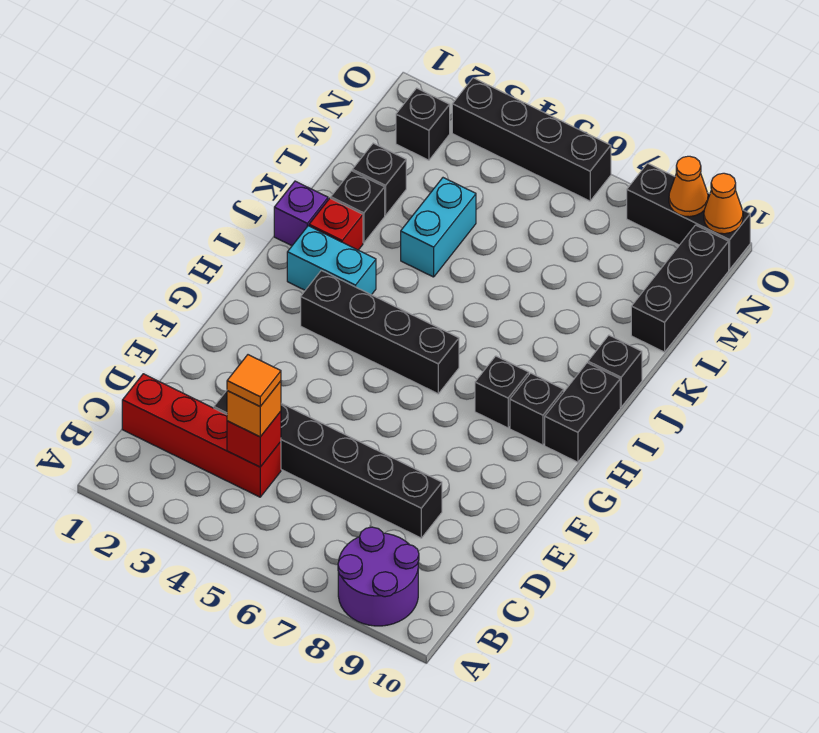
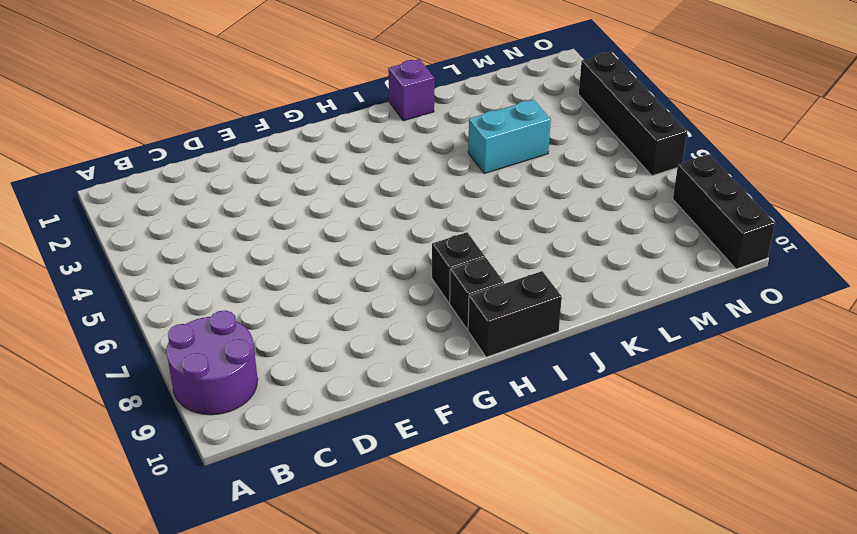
none -> red 1x4 brick [122,374,281,497]
none -> black 1x6 brick [214,391,442,538]
none -> black 1x4 brick [301,270,459,394]

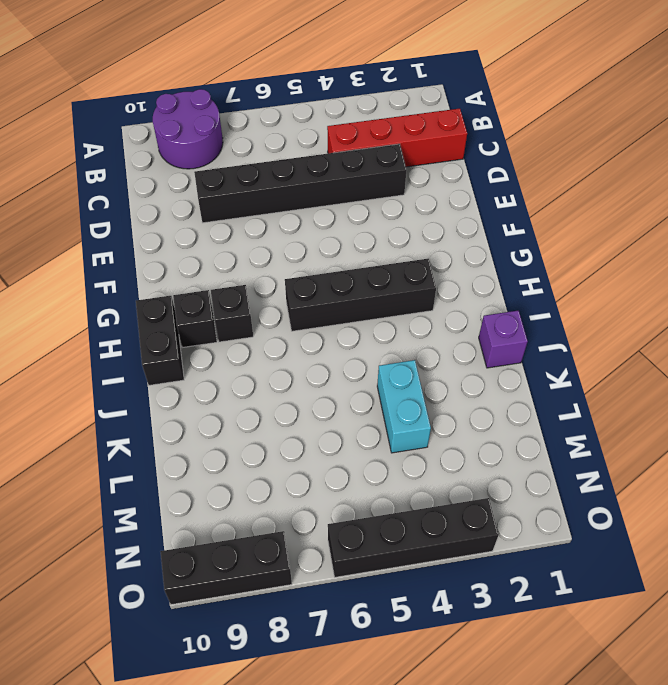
none -> cyan 1x2 brick [287,226,376,295]
none -> red 1x1 brick [309,198,363,250]
none -> black 1x1 brick [588,335,642,407]

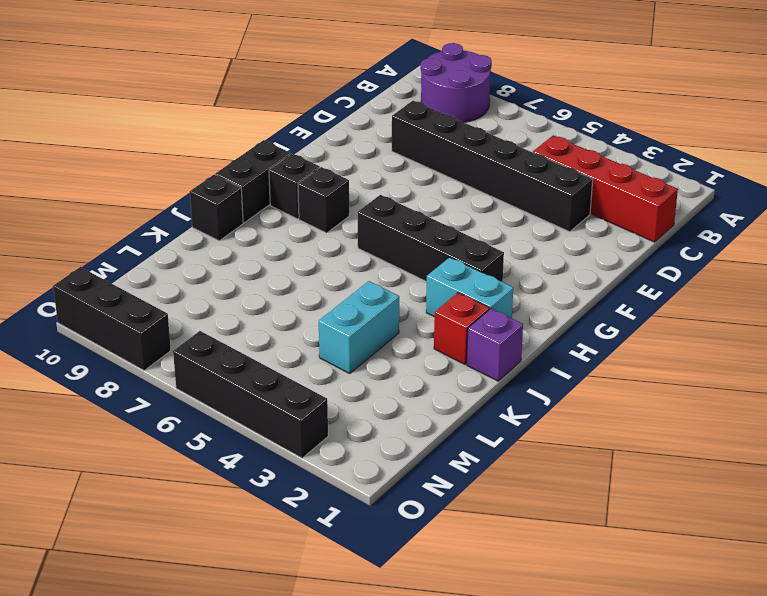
none -> black 1x1 brick [331,171,385,243]
none -> black 1x1 brick [352,143,406,215]
none -> black 1x3 brick [631,225,729,352]

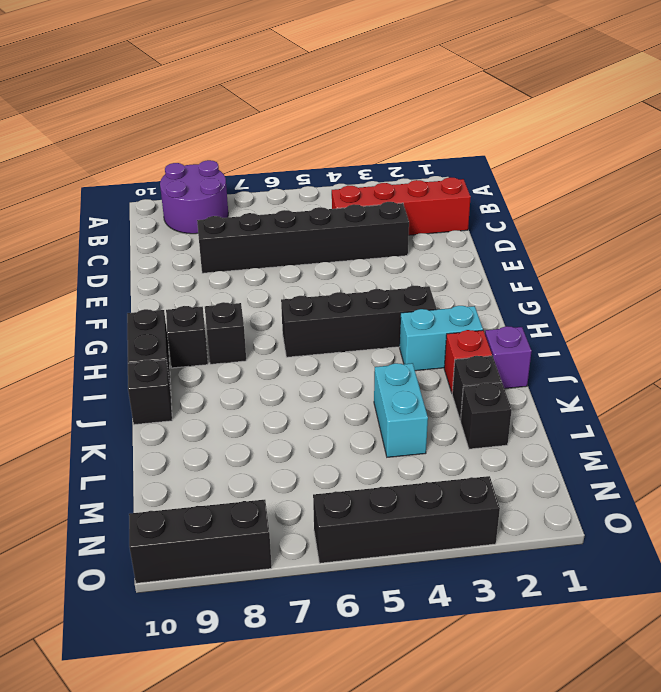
none -> black 1x3 brick [631,225,729,352]
none -> black 1x1 brick [396,88,450,160]
none -> red 1x1 brick [227,411,281,467]

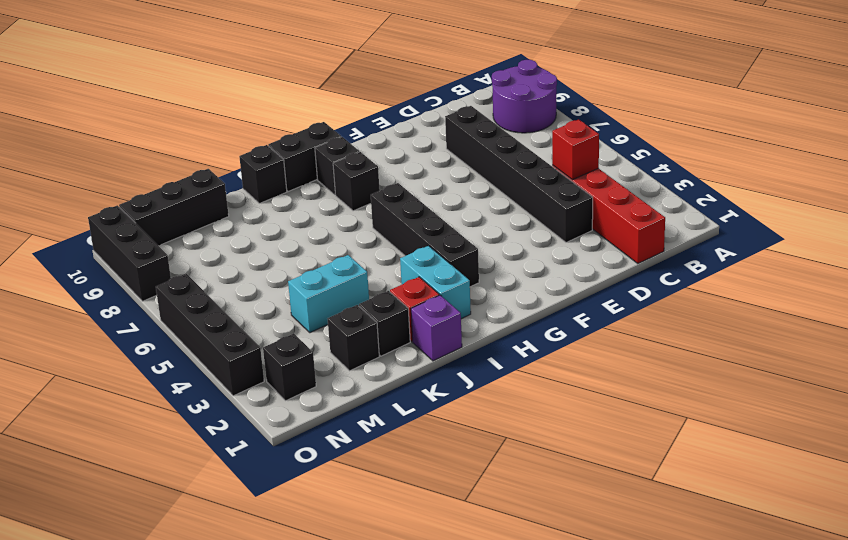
none -> orange 1x1 cone [669,156,708,217]
none -> orange 1x1 cone [704,173,743,234]
none -> orange 1x1 brick [227,381,281,437]

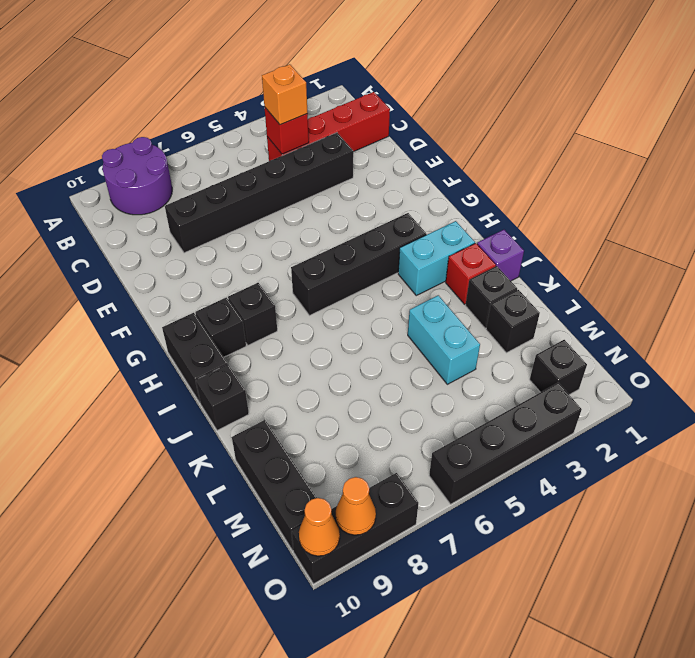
none -> orange 1x1 tile [227,355,281,406]

